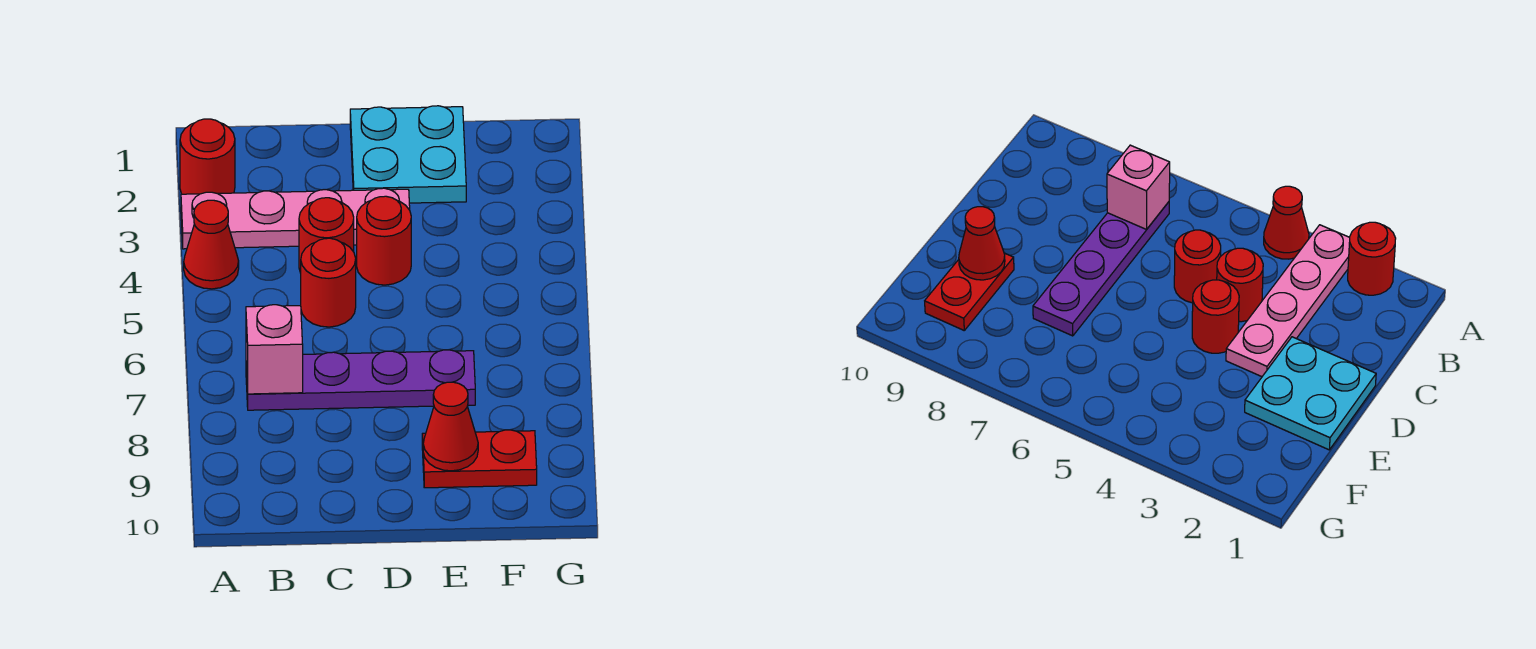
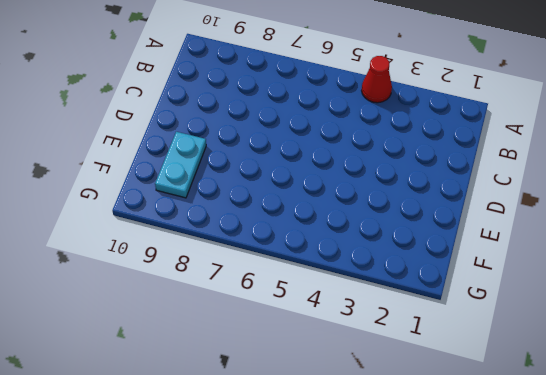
cyan 1x2 plate [155,132,206,198] -> red 1x2 plate [422,430,537,488]
none -> red 1x1 round brick [180,119,235,194]
none -> pink 1x4 plate [181,188,410,249]

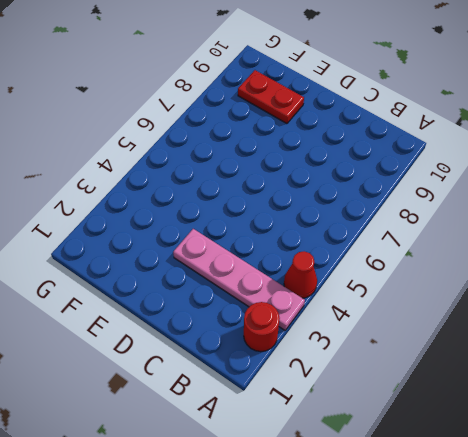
none -> purple 1x4 plate [246,350,475,410]
none -> red 1x1 round brick [299,198,354,273]

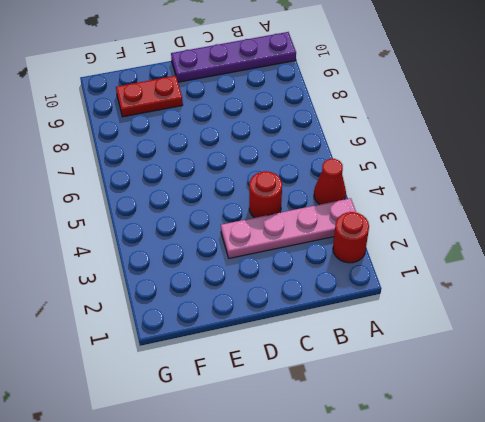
purple 1x4 plate [171,32,296,82] -> purple 1x4 plate moved to [246,350,475,410]
none -> red 1x1 round brick [301,238,356,327]
none -> cyan 2x2 plate [350,106,466,203]

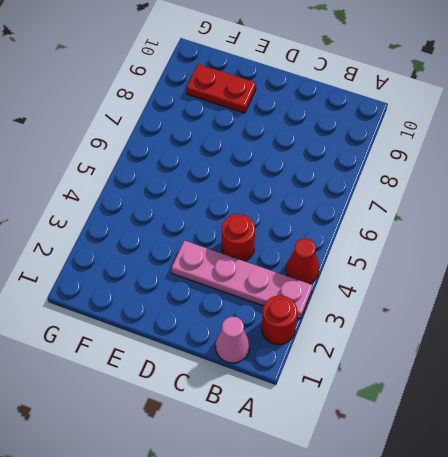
pink 1x1 cone [216,317,250,363] -> none
none -> purple 1x4 plate [246,350,475,410]
none -> red 1x1 round brick [301,238,356,327]

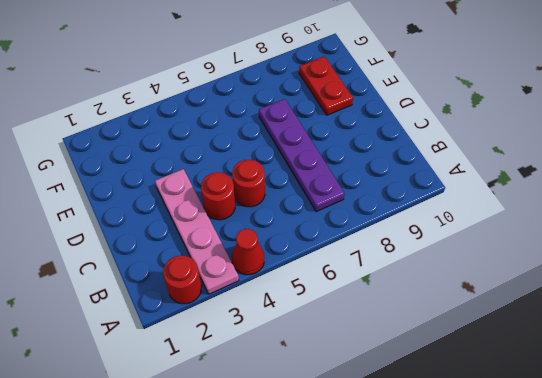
none -> cyan 2x2 plate [350,106,466,203]
none -> red 1x1 round brick [357,196,411,285]

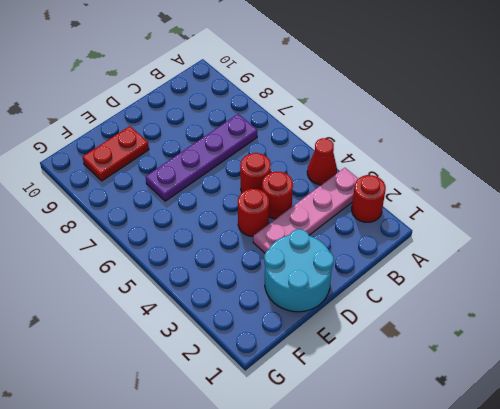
cyan 2x2 round brick [264,229,334,312] -> cyan 2x2 plate [350,106,466,203]
none -> pink 1x1 brick [246,305,303,394]
none -> red 1x1 cone [423,382,478,471]

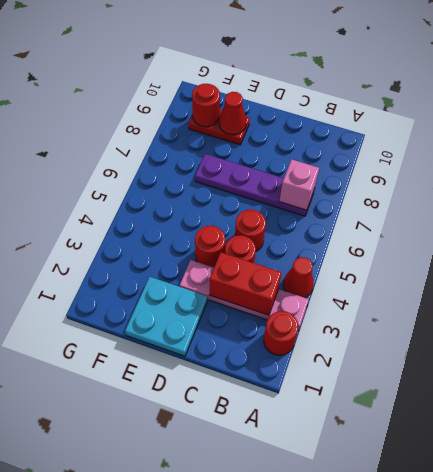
red 1x2 brick [209,252,282,315] -> none
red 1x1 round brick [192,84,220,127] -> none

